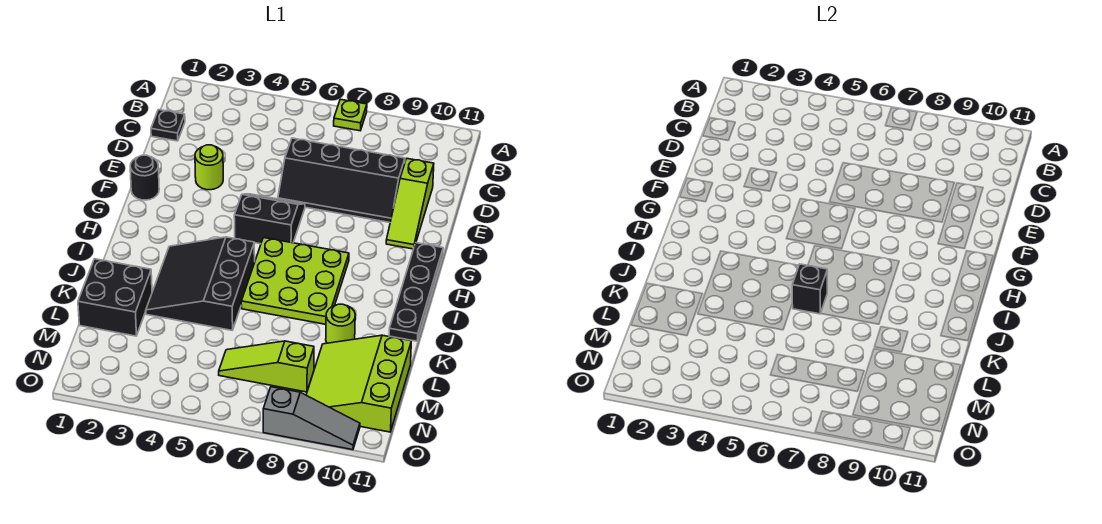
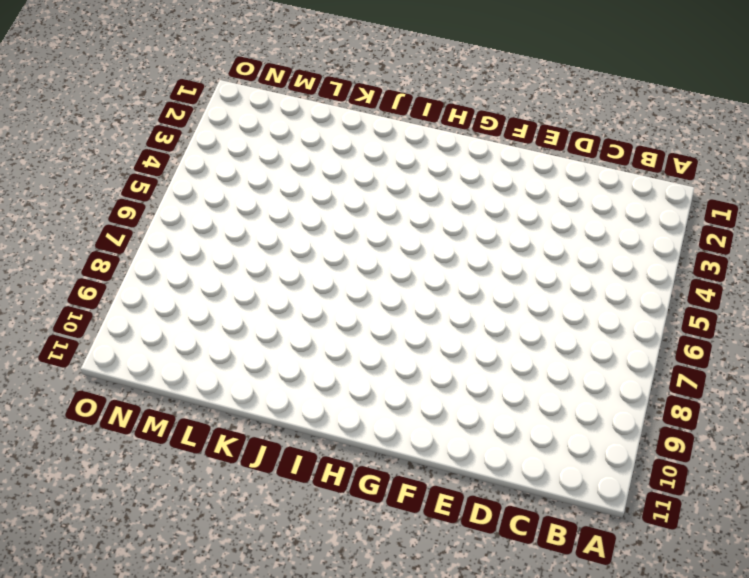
none -> lime 1x1 plate [334,99,367,131]
none -> black 1x1 plate [151,110,185,141]
none -> black 2x4 slope [278,138,405,223]

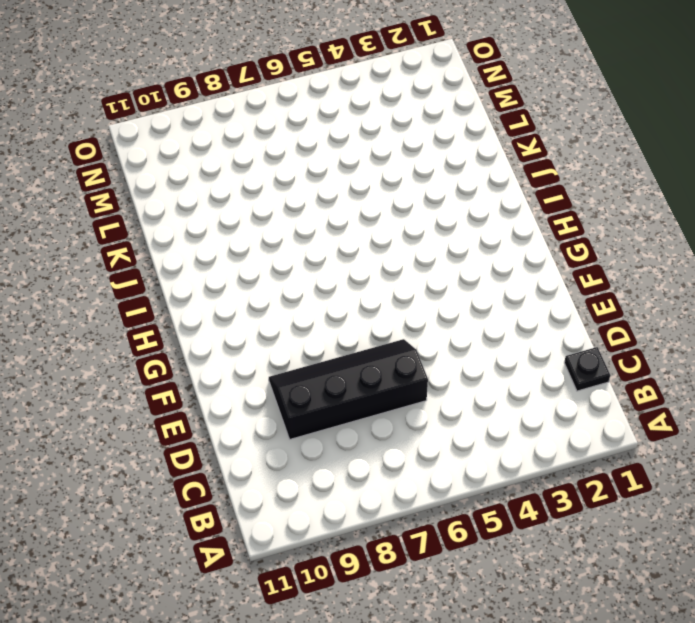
none -> lime 1x1 plate [334,99,367,131]
none -> lime 1x3 slope [386,159,434,249]
none -> lime 1x1 round brick [195,145,223,190]

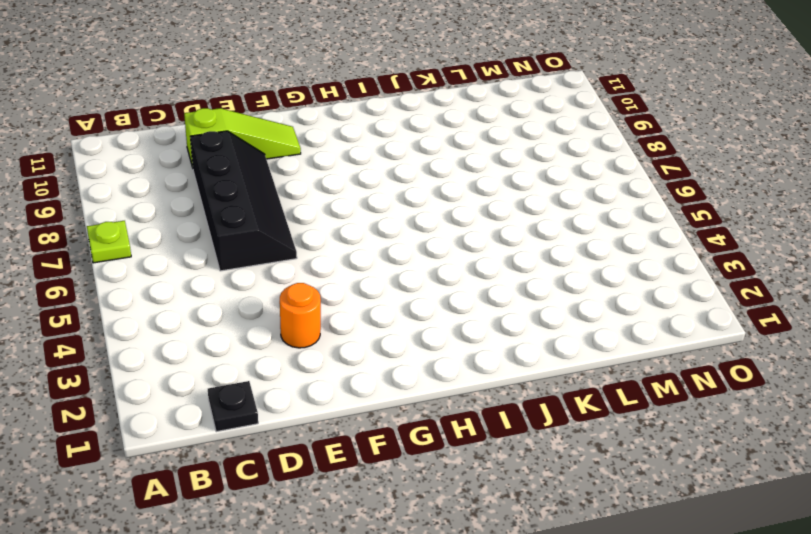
orange 1x1 round brick [279,283,321,348] -> lime 1x1 round brick [195,145,223,190]
none -> black 1x1 round brick [130,155,159,200]
none -> black 2x2 slope [234,194,305,244]
none -> black 1x4 plate [389,243,443,341]

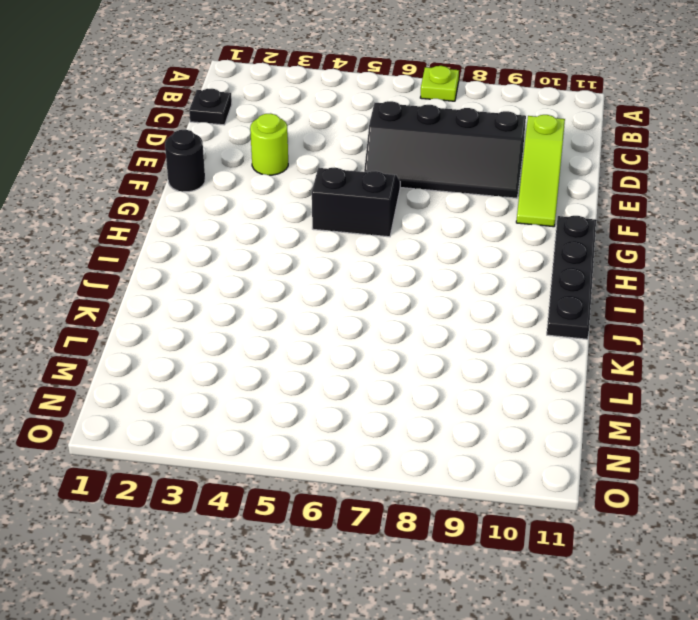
none -> lime 3x3 plate [241,238,349,324]
none -> black 3x3 slope [146,237,255,330]
none -> black 2x2 brick [78,259,152,336]

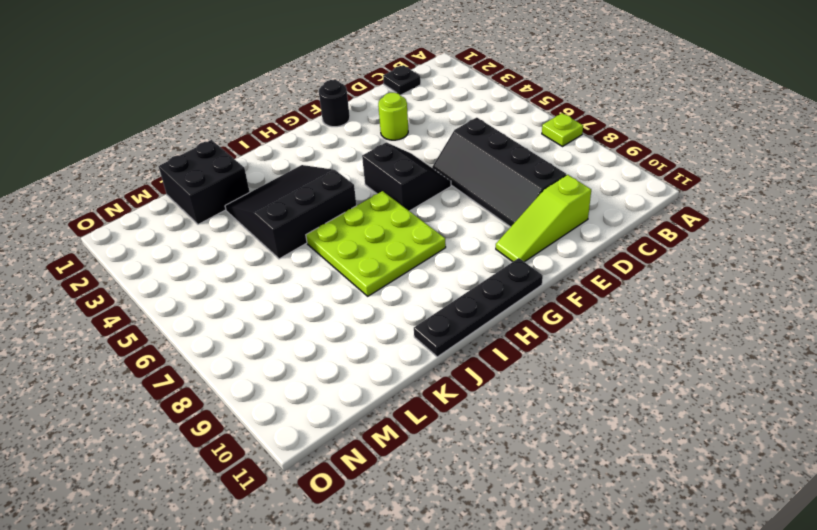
none -> lime 1x1 round brick [326,304,355,343]
none -> lime 3x3 slope [306,335,411,432]
none -> lime 1x3 slope [219,341,314,392]

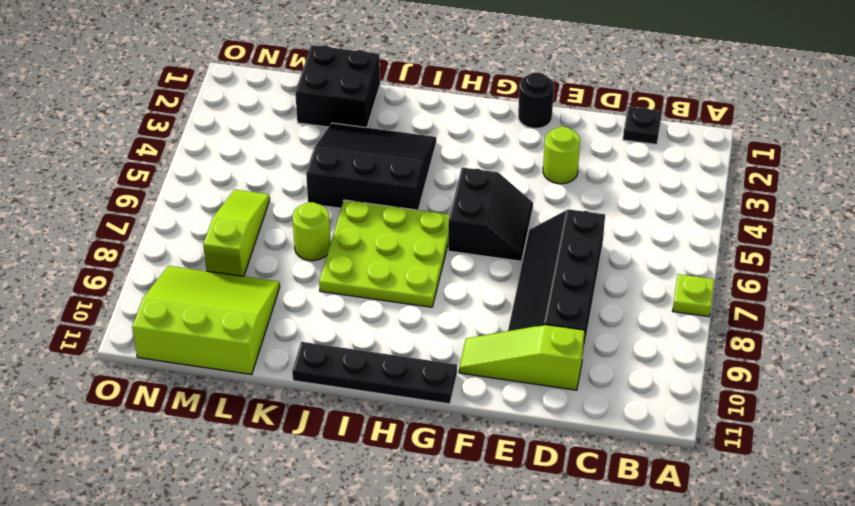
lime 1x1 round brick [292,202,331,261] -> lime 1x1 round brick moved to [326,304,355,343]
none -> grey 1x3 slope [263,387,360,450]
none -> black 1x1 brick [792,264,827,314]

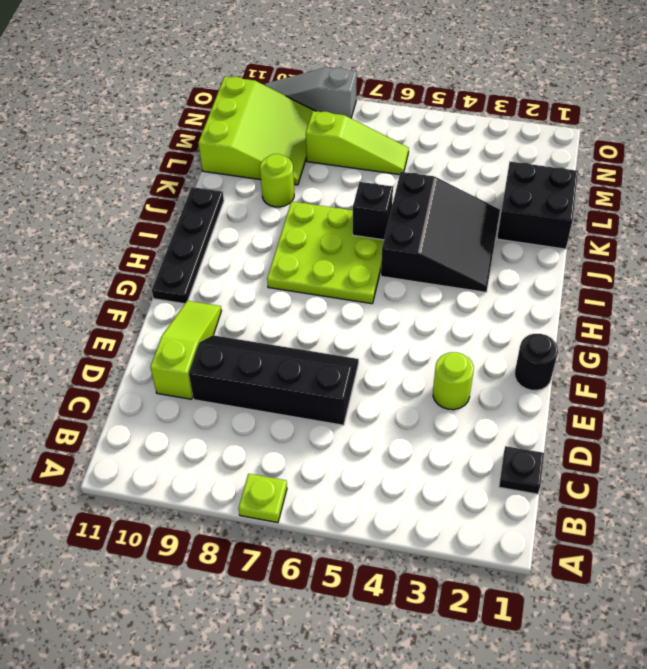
none -> black 2x2 slope [234,194,305,244]

